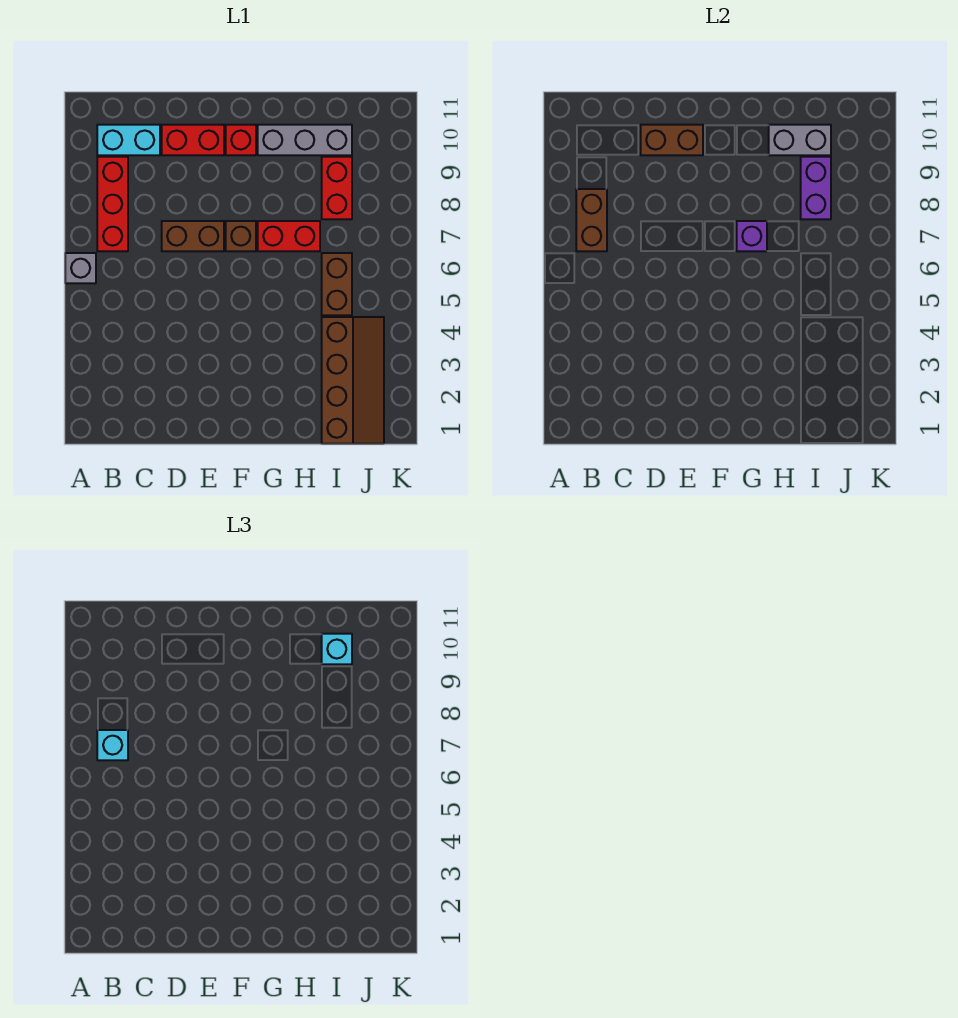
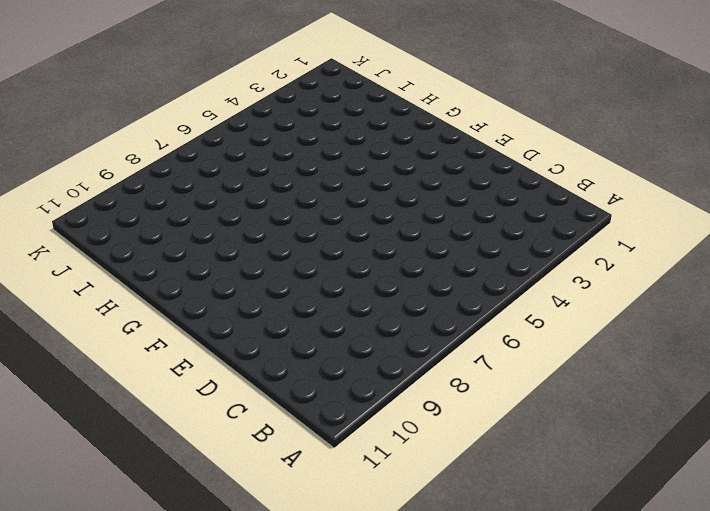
none -> grey 1x1 brick [65,253,96,283]
none -> red 1x3 brick [97,157,128,251]
none -> cyan 1x2 brick [97,125,160,155]

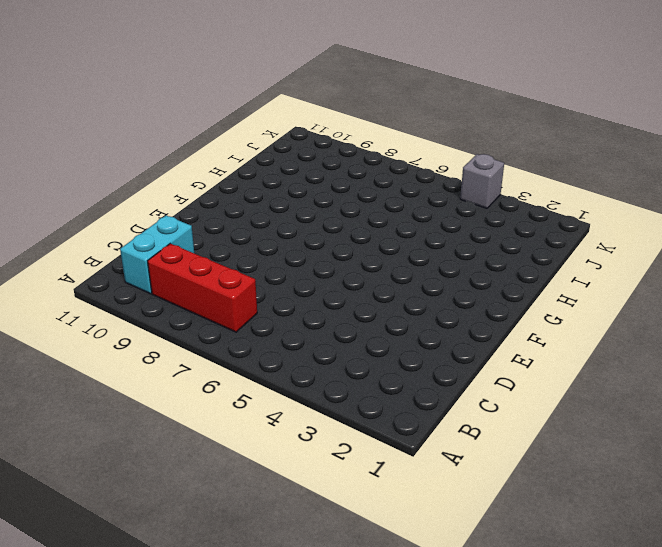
grey 1x1 brick [460,154,504,208] -> grey 1x1 brick moved to [65,253,96,283]
none -> brown 1x2 brick [162,221,224,251]
none -> red 1x2 brick [162,125,224,155]
none -> brown 1x1 brick [226,221,256,251]

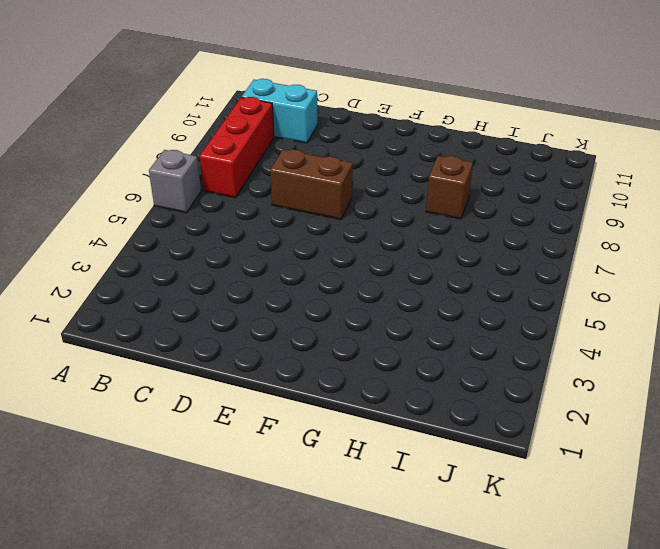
brown 1x1 brick [426,156,473,219] -> brown 1x1 brick moved to [226,221,256,251]
none -> red 1x2 brick [162,125,224,155]
none -> red 1x1 brick [226,125,256,155]
none -> red 1x2 brick [258,221,320,251]

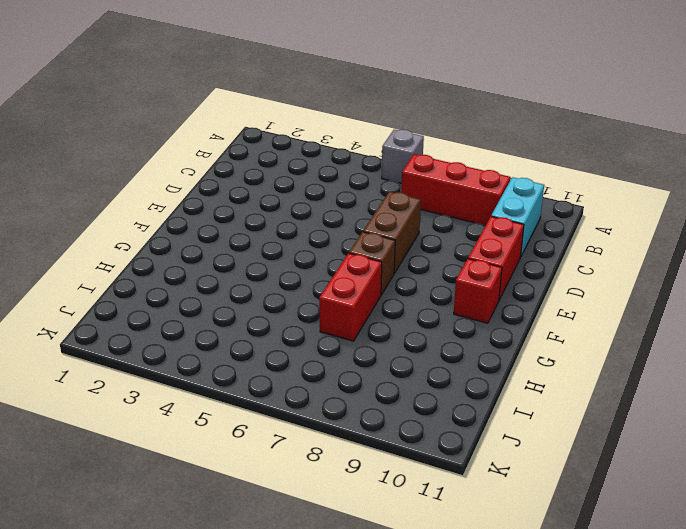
none -> grey 1x3 brick [258,125,352,155]
none -> brown 2x4 slope [322,317,384,444]
none -> brown 1x2 brick [322,253,352,315]

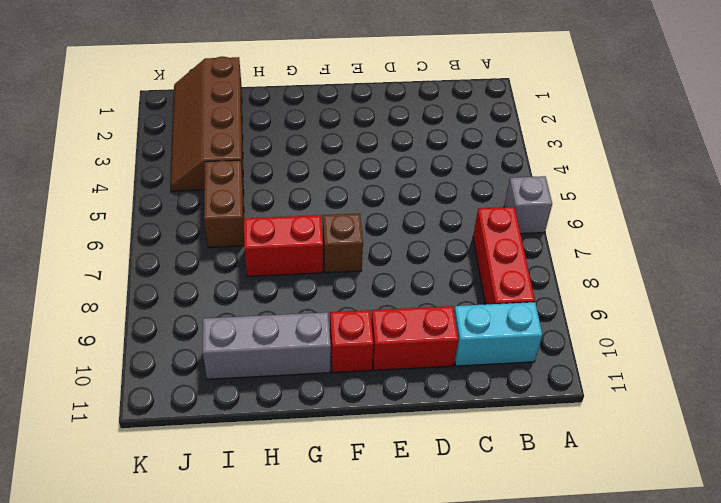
none -> brown 1x2 brick [162,221,224,251]
none -> red 1x2 brick [322,157,352,219]
none -> brown 1x2 brick [576,189,607,251]

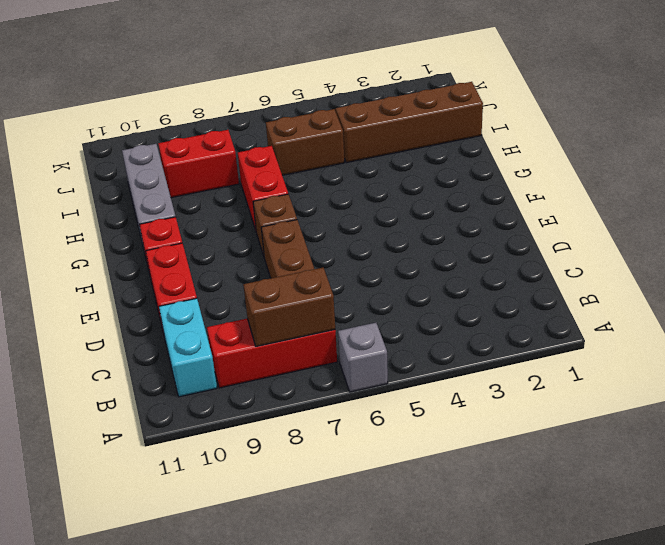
none -> brown 1x2 brick [641,125,703,155]
none -> purple 1x1 brick [737,221,767,251]
none -> grey 1x2 brick [769,125,831,155]

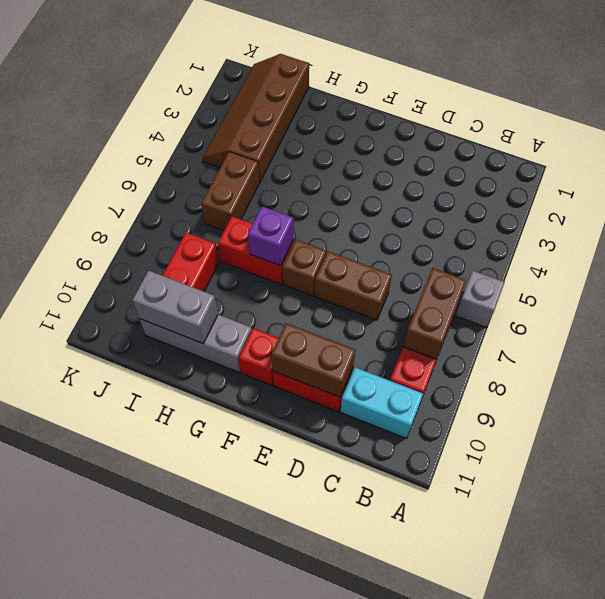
none -> purple 1x2 brick [801,157,831,219]
none -> cyan 1x1 brick [97,730,128,760]
none -> cyan 1x1 brick [322,634,352,664]

